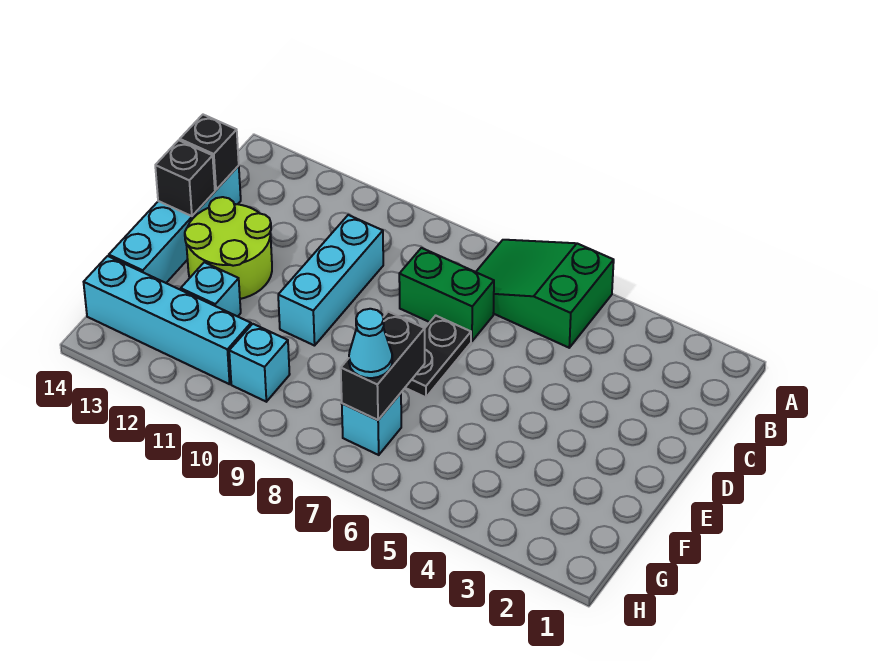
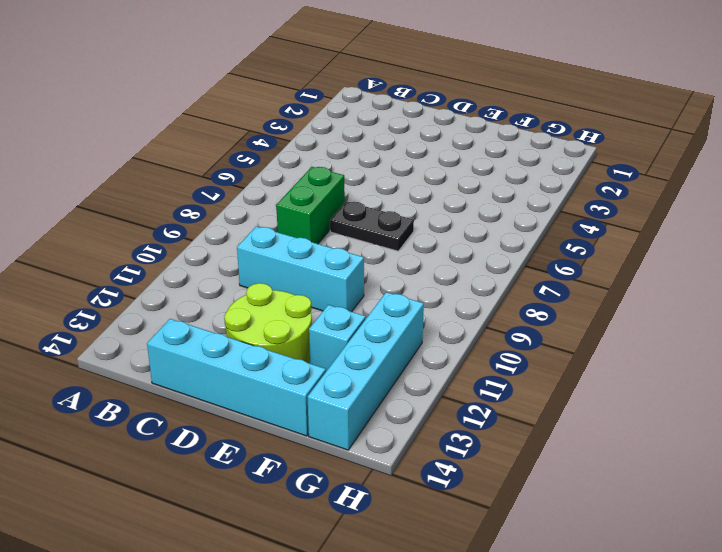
none -> green 2x3 slope [476,240,614,348]
none -> cyan 1x1 brick [342,393,401,455]
none -> cyan 1x1 brick [229,324,290,402]

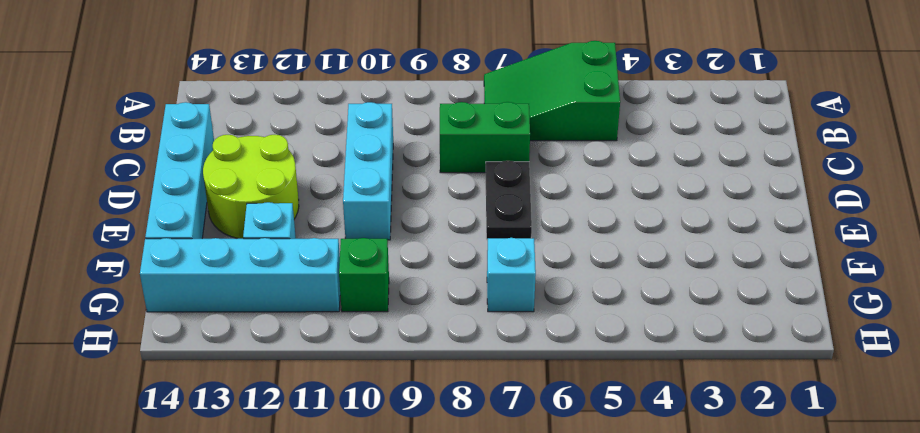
green 1x1 brick [339,238,389,312] -> cyan 1x1 brick [229,324,290,402]
none -> black 1x1 brick [180,115,239,190]
none -> black 1x1 brick [155,140,215,216]
none -> black 1x2 brick [341,312,425,420]

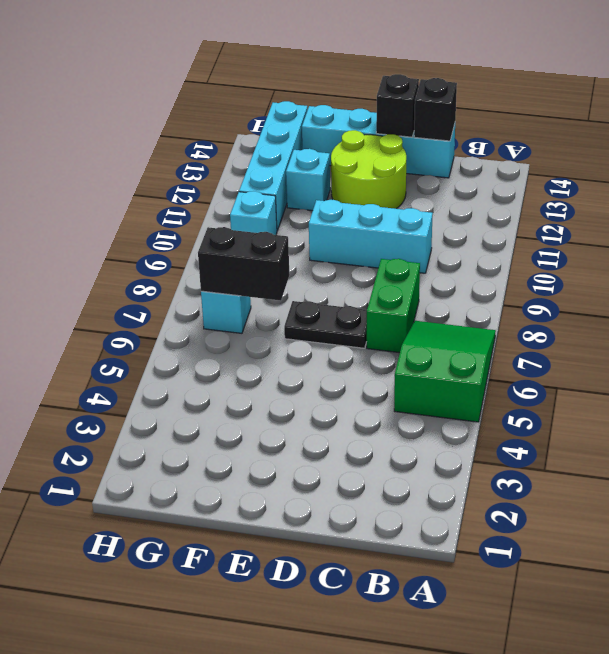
none -> cyan 1x1 cone [349,309,392,378]

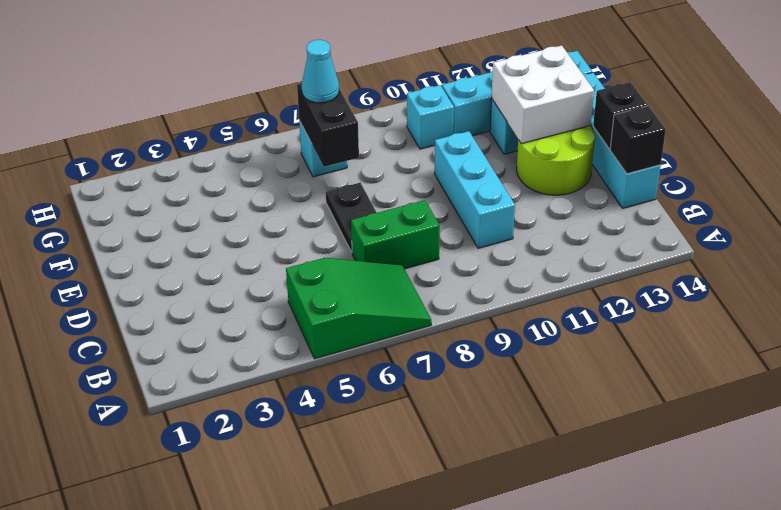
white 2x2 brick [492,45,594,144] -> none

